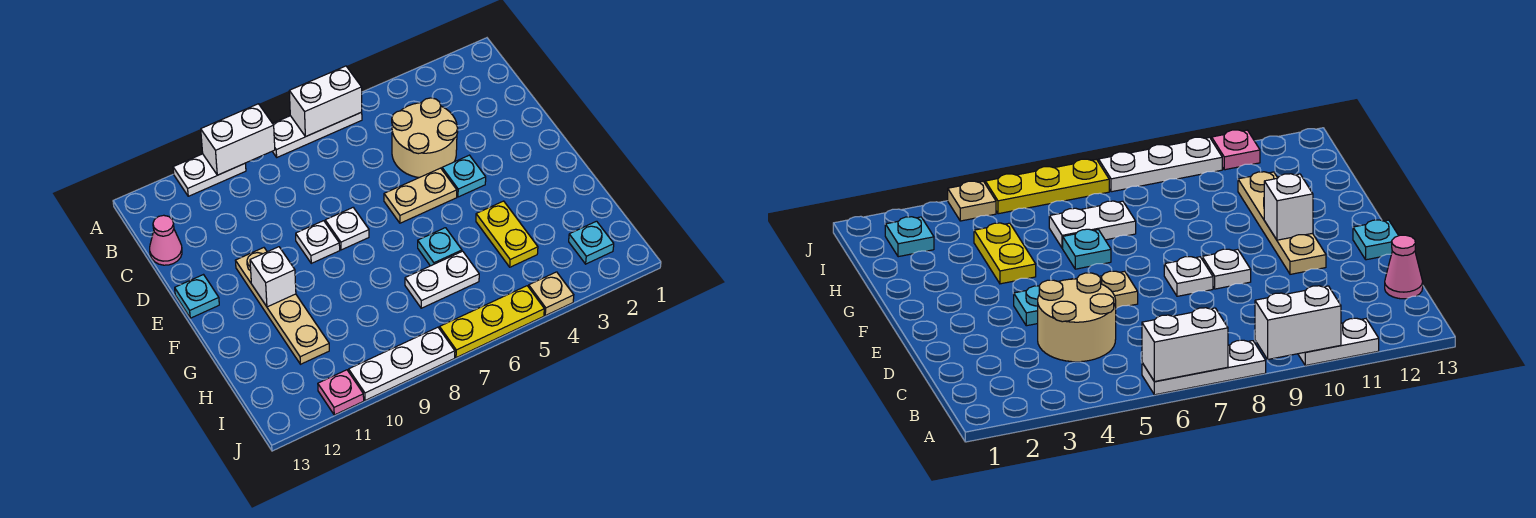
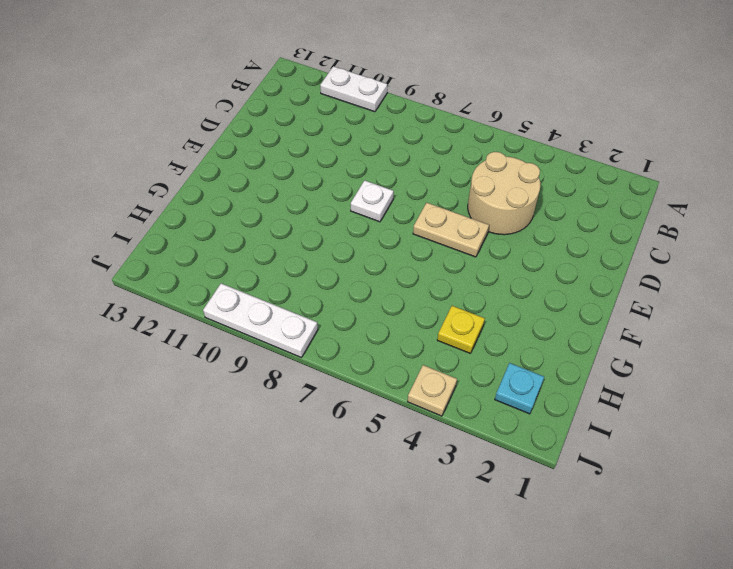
yellow 1x1 plate [437,306,485,353] -> yellow 1x2 plate [476,201,538,267]
none -> white 1x3 plate [272,112,362,157]
none -> pink 1x1 cone [150,215,182,265]
none -> cyan 1x1 plate [442,155,486,197]

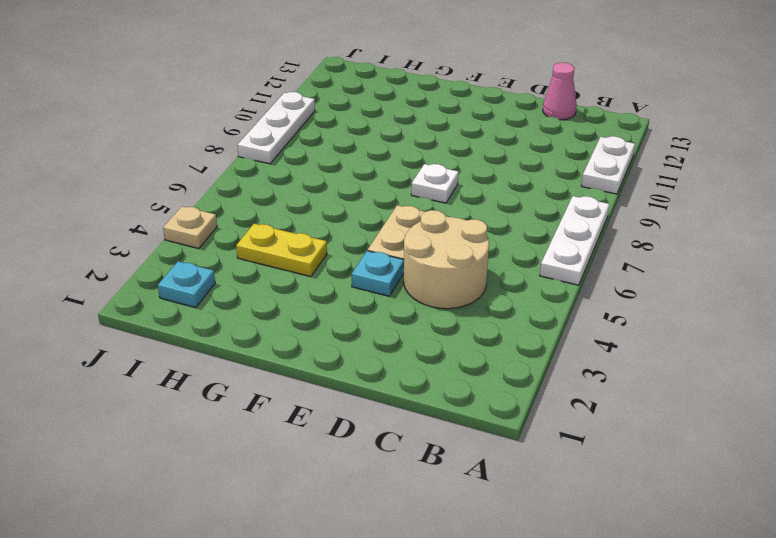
none -> white 1x1 plate [296,221,340,263]
none -> tan 1x4 plate [235,248,329,364]
none -> cyan 1x1 plate [175,275,219,318]

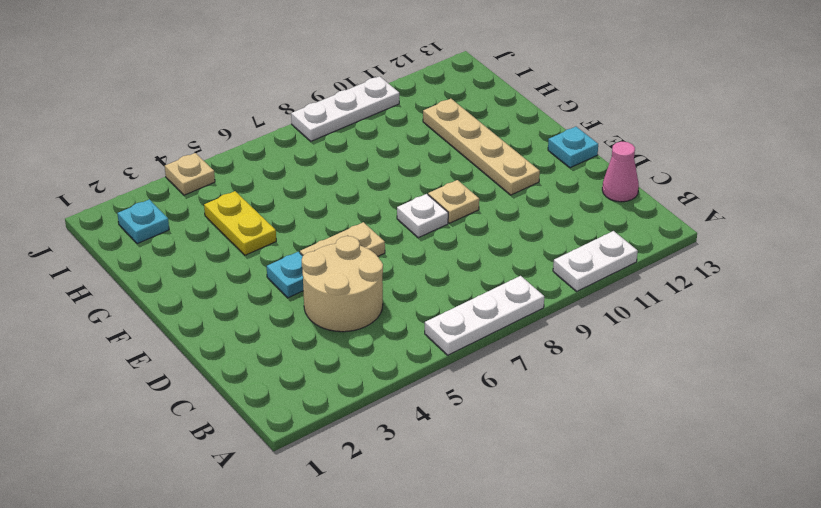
tan 1x1 plate [428,180,479,223] -> white 1x1 plate [296,221,340,263]
none -> cyan 1x1 plate [418,228,462,266]
none -> white 1x2 plate [405,251,479,308]
none -> yellow 1x3 plate [440,286,544,358]

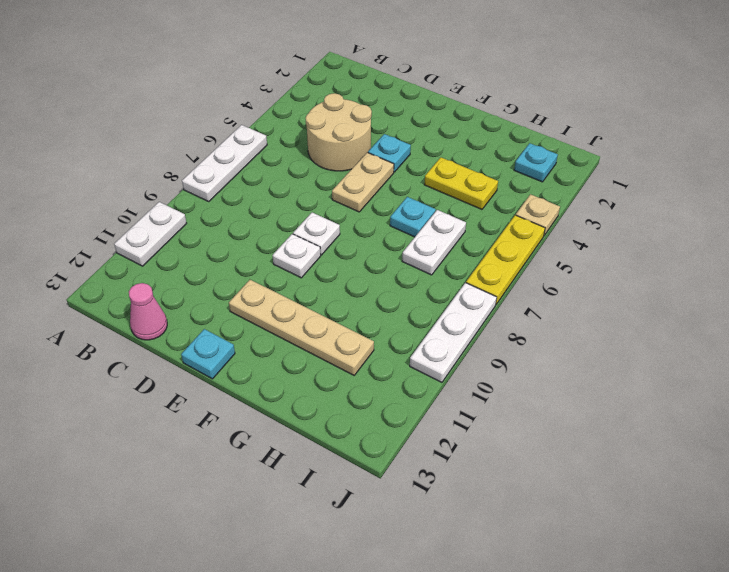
none -> pink 1x1 plate [318,370,364,415]
none -> white 1x2 brick [289,66,362,137]
none -> white 1x2 brick [201,104,275,175]

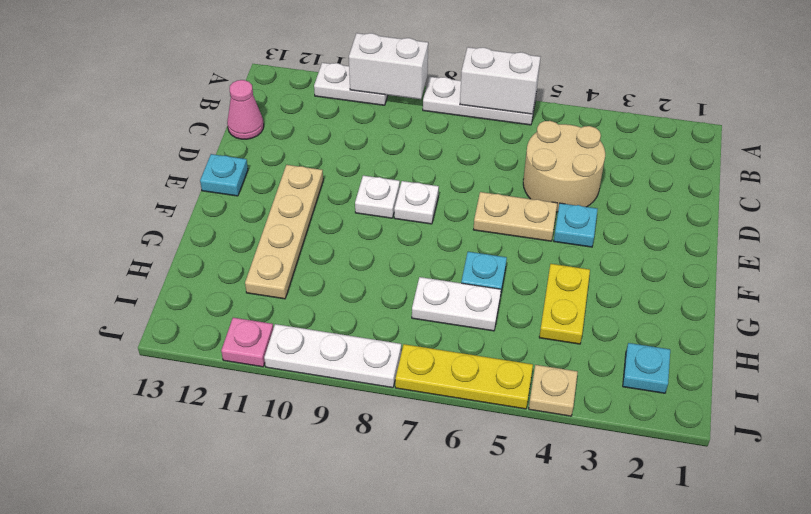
none -> white 1x1 brick [250,247,296,307]

